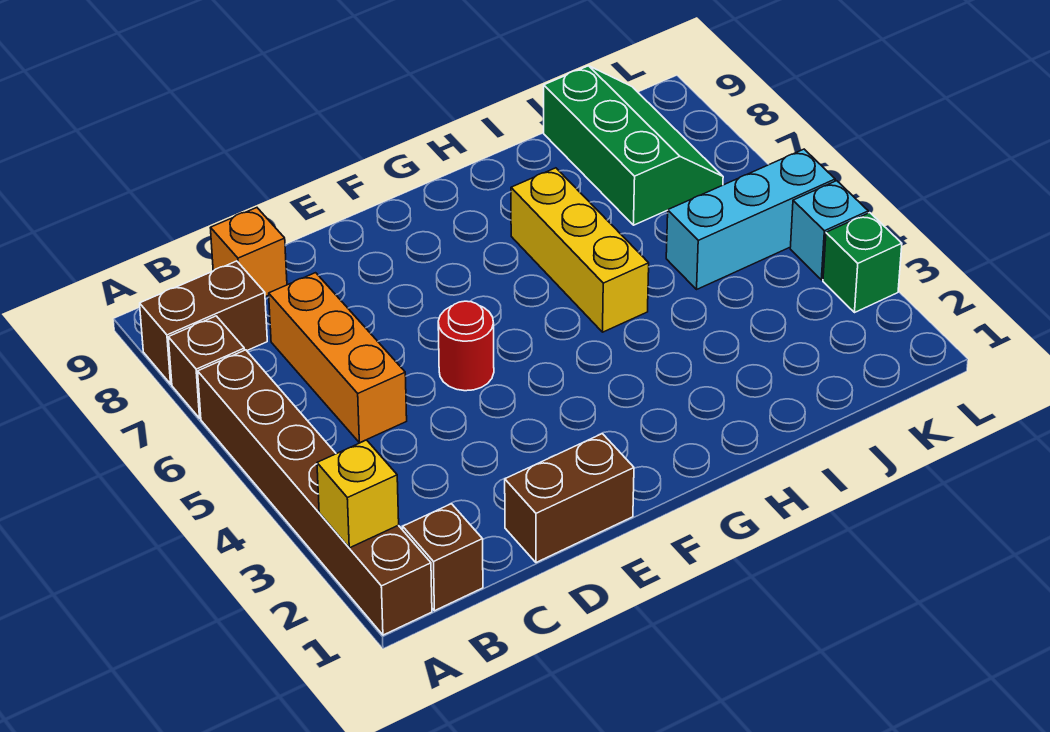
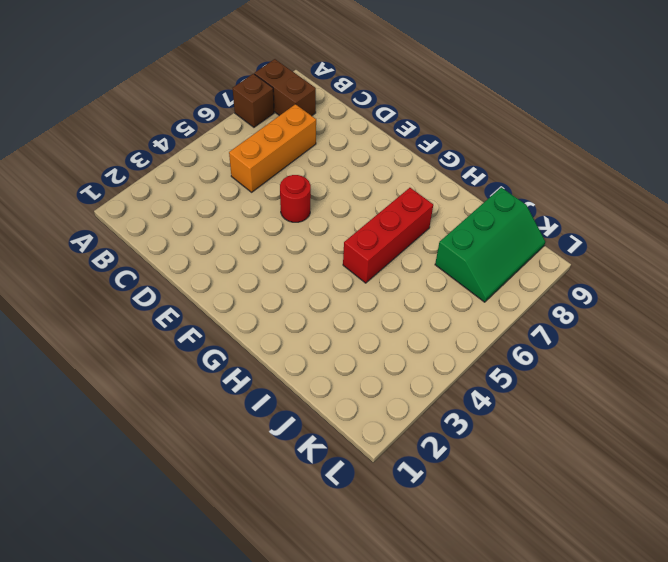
red 1x3 brick [343,188,433,283] -> yellow 1x3 brick [511,168,649,332]
none -> brown 1x6 brick [198,350,432,635]
none -> brown 1x1 brick [403,504,483,611]
none -> orange 1x1 brick [211,208,287,297]

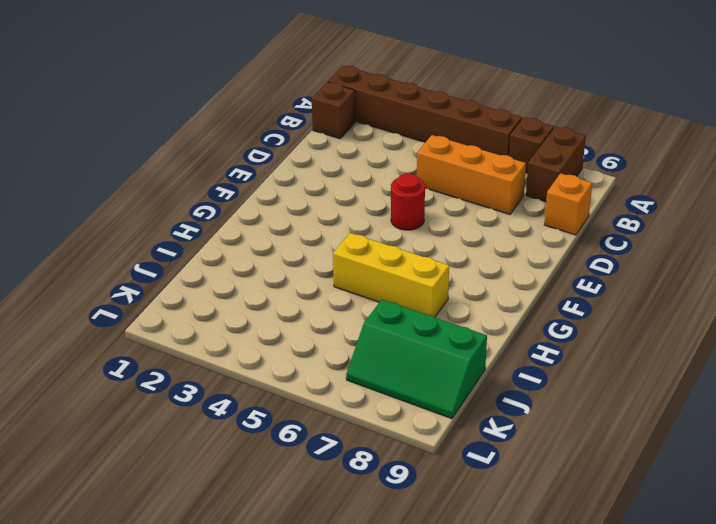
none -> brown 1x2 brick [505,434,634,563]
none -> cyan 1x3 brick [666,149,835,289]
none -> green 1x1 brick [823,213,902,312]

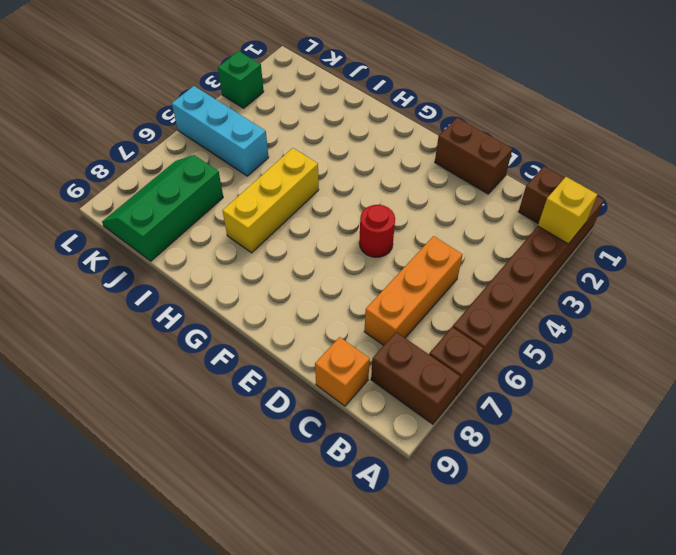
none -> cyan 1x1 brick [790,181,868,280]

